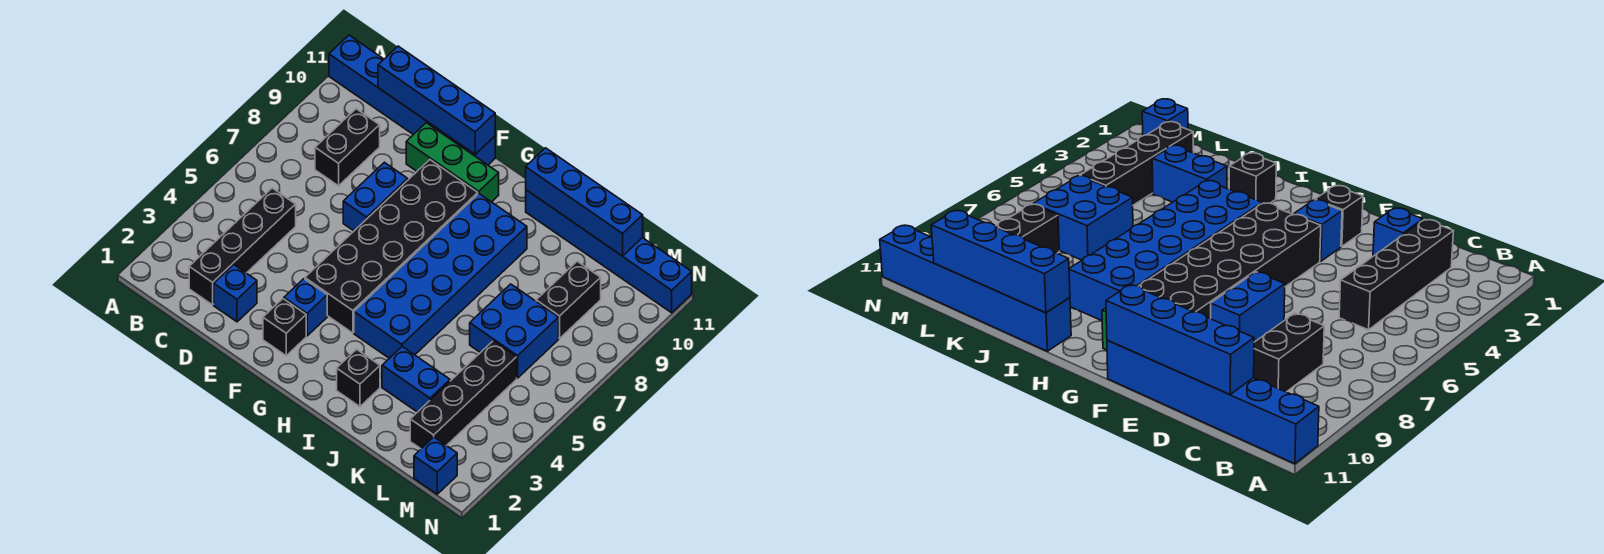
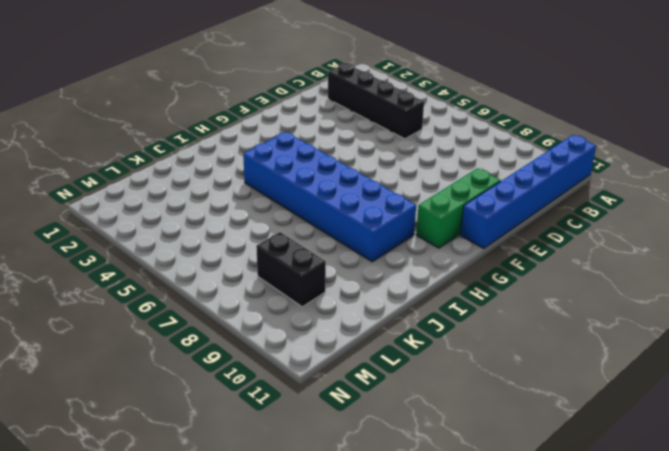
none -> black 1x2 brick [315,109,380,186]
none -> blue 1x1 brick [214,265,257,322]
none -> blue 1x2 brick [343,162,408,231]

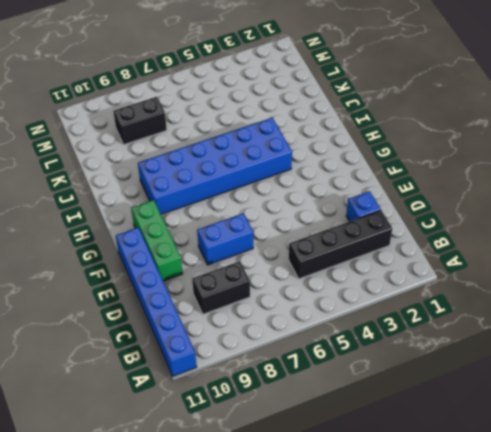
none -> black 1x1 brick [263,299,306,356]
none -> blue 1x1 brick [284,279,327,336]
none -> black 2x6 brick [305,160,478,333]

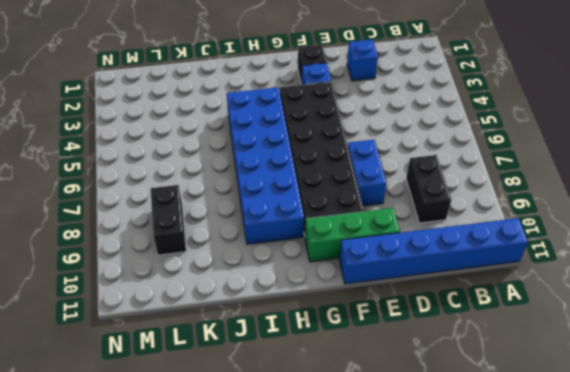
none -> black 1x4 brick [189,188,296,305]
none -> black 1x1 brick [337,349,380,407]
none -> blue 1x6 brick [526,190,692,313]

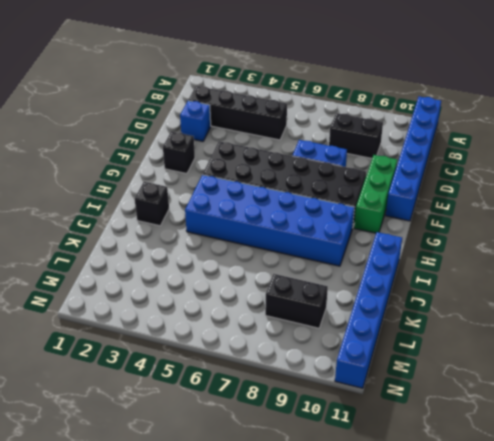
none -> blue 1x1 brick [284,279,327,336]
none -> blue 1x2 brick [382,347,450,412]
none -> blue 2x2 brick [470,284,559,378]

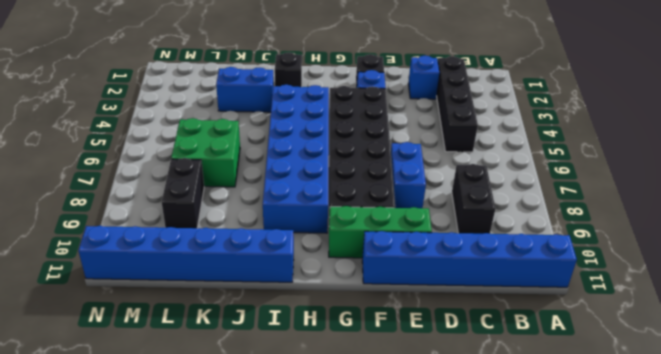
green 2x2 brick [171,118,240,187] -> blue 2x2 brick [470,284,559,378]
none -> black 1x4 brick [410,341,517,449]
none -> blue 1x1 brick [414,437,457,494]
none -> blue 1x4 brick [378,46,495,154]

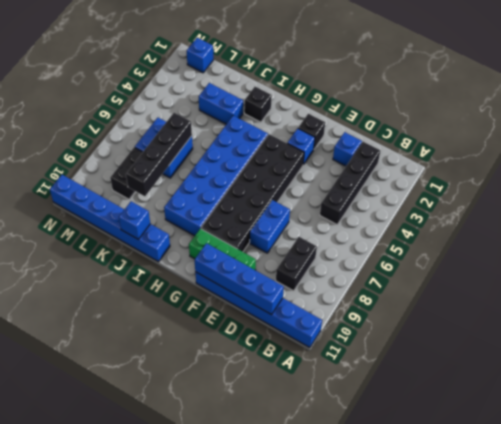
blue 1x1 brick [119,201,150,239] -> blue 1x4 brick [526,148,643,256]
black 1x4 brick [126,113,192,196] -> black 1x4 brick moved to [410,341,517,449]

